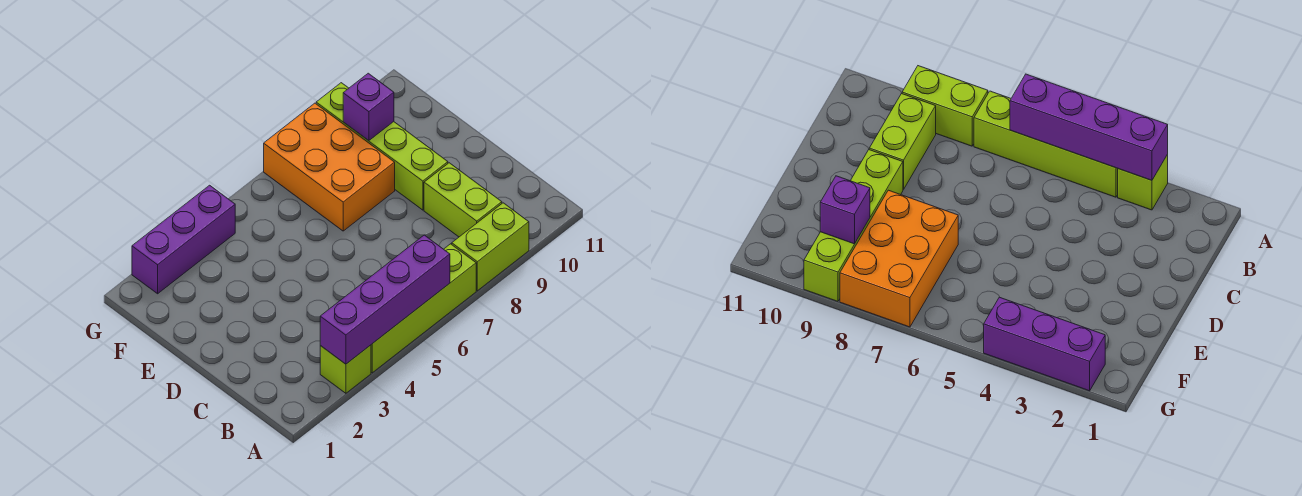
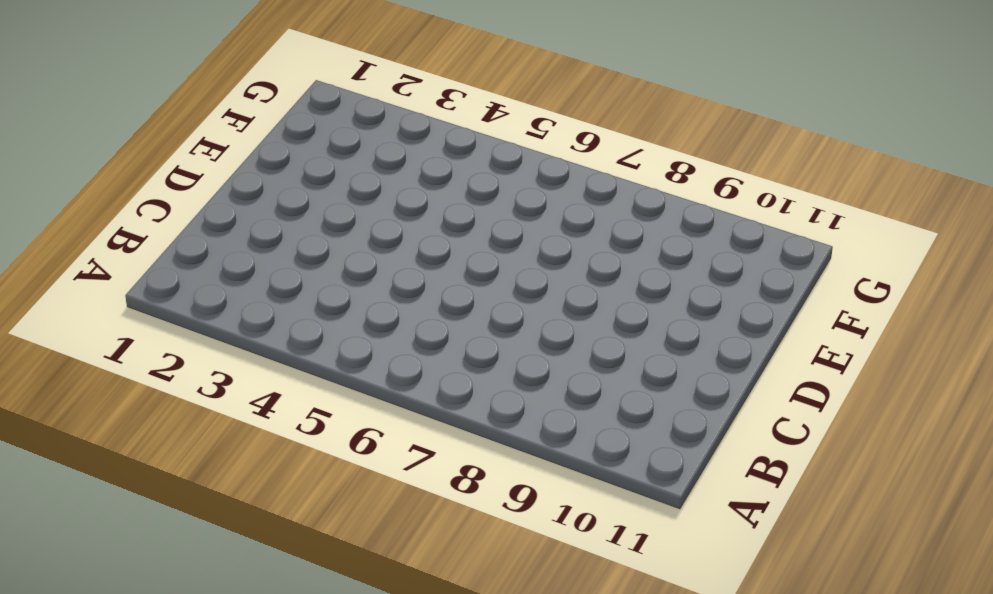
none -> lime 1x1 brick [320,345,371,393]
none -> lime 1x4 brick [371,244,476,373]

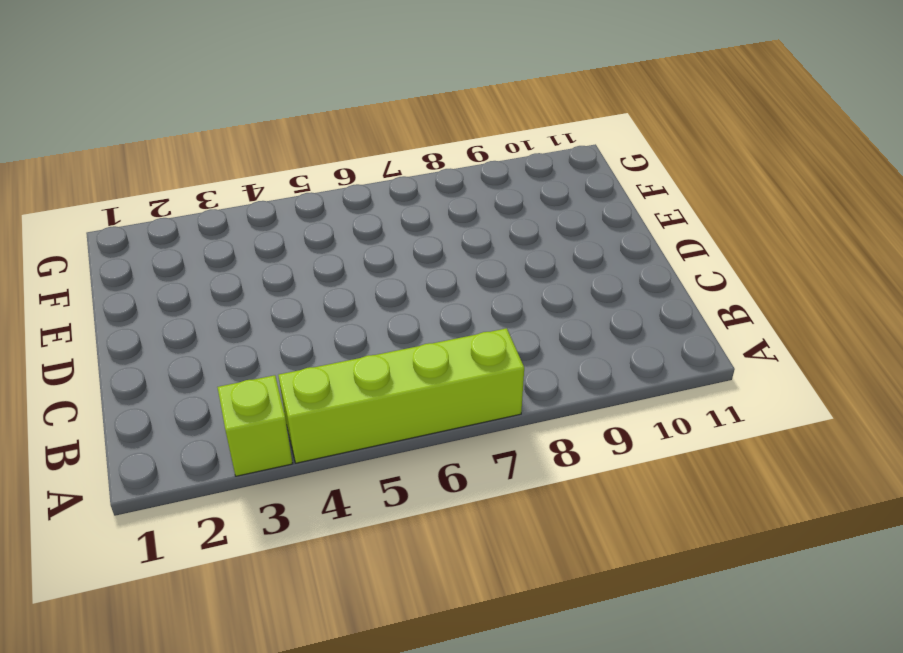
none -> lime 1x2 brick [452,203,529,291]
none -> lime 1x2 brick [424,163,502,237]

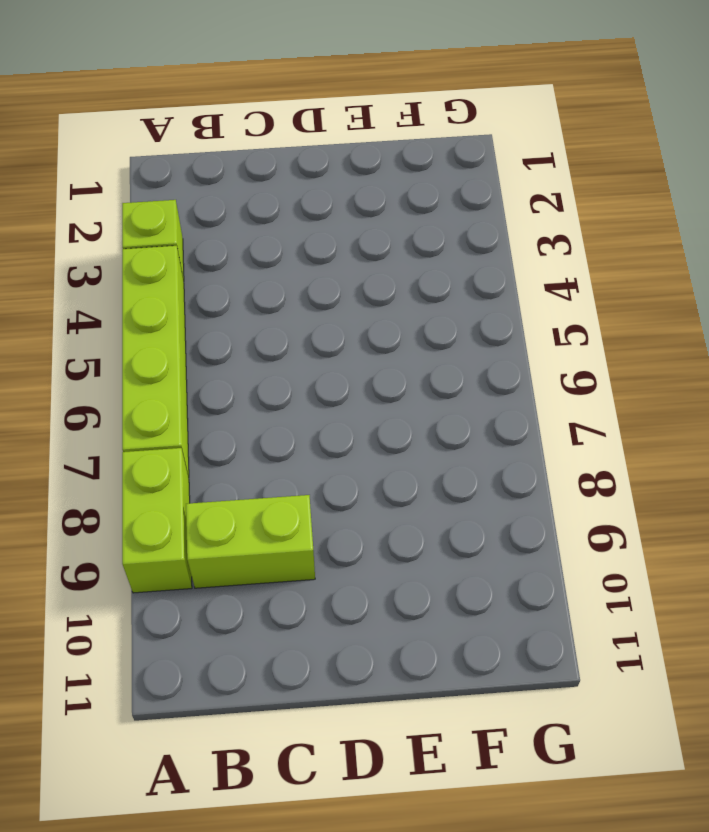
none -> lime 1x4 brick [316,83,448,210]
none -> orange 2x3 brick [264,103,395,231]

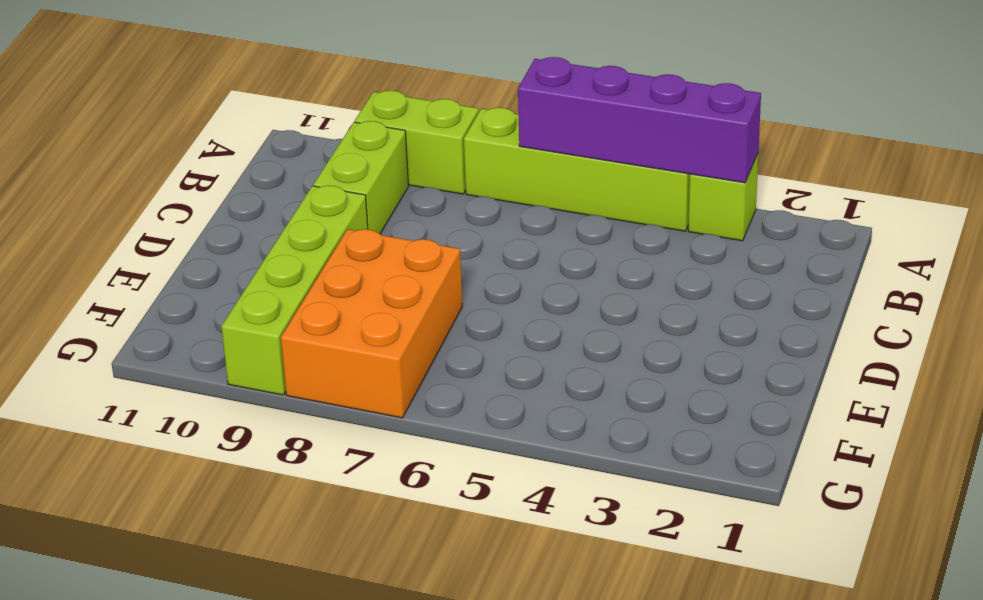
none -> purple 1x3 brick [132,185,235,294]
none -> purple 1x1 brick [343,73,394,141]

